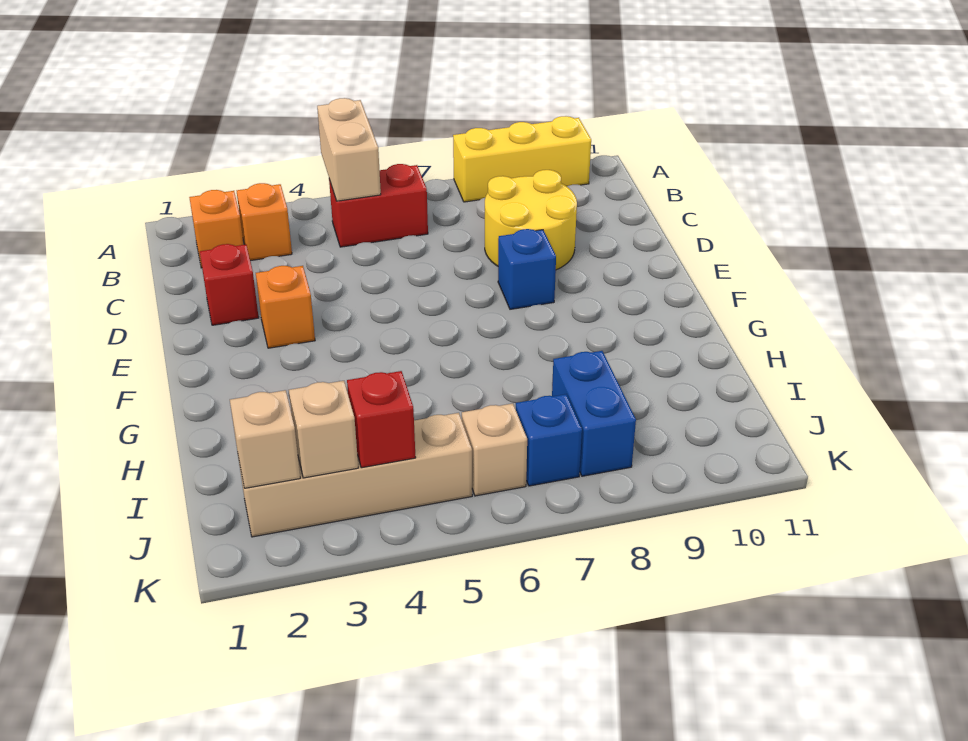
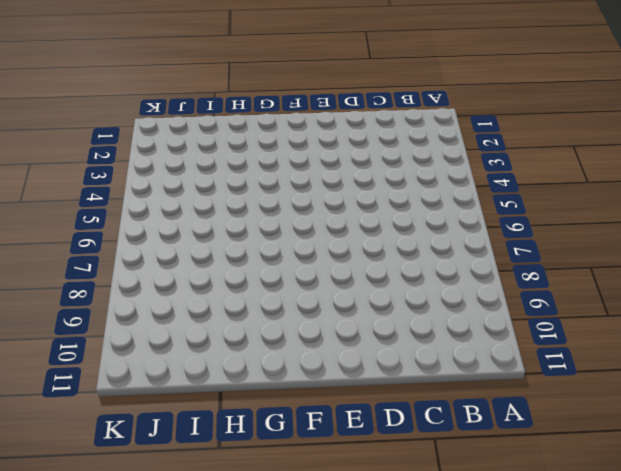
none -> yellow 1x3 brick [453,116,591,202]
none -> orange 1x1 brick [189,190,244,268]
none -> orange 1x1 brick [237,183,292,261]

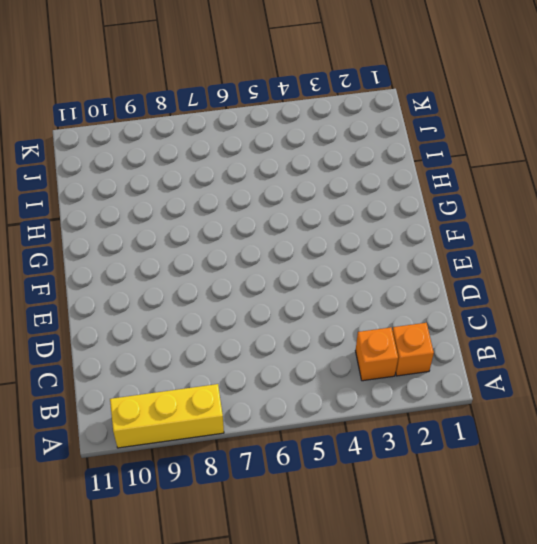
none -> red 1x2 brick [329,164,428,247]
none -> yellow 2x2 round brick [485,170,577,270]
none -> red 1x1 brick [200,244,259,325]

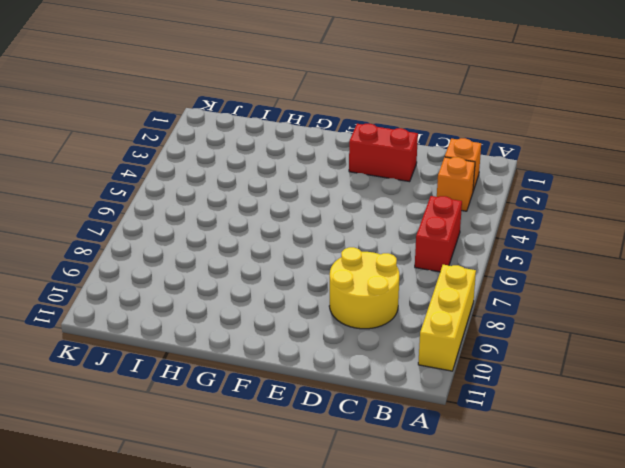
red 1x2 brick [349,124,418,182] -> red 1x1 brick [200,244,259,325]
none -> orange 1x1 brick [256,266,315,348]
none -> blue 1x1 brick [498,229,556,309]
none -> blue 1x2 brick [552,351,636,476]

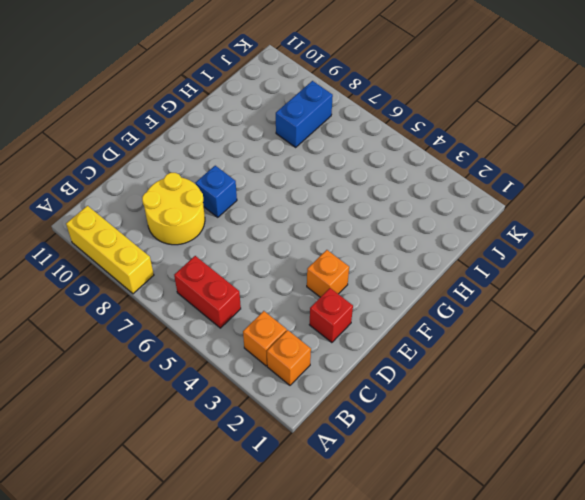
none -> tan 1x4 brick [238,413,472,537]
none -> tan 1x1 brick [462,403,527,496]
none -> blue 1x1 brick [516,394,582,486]

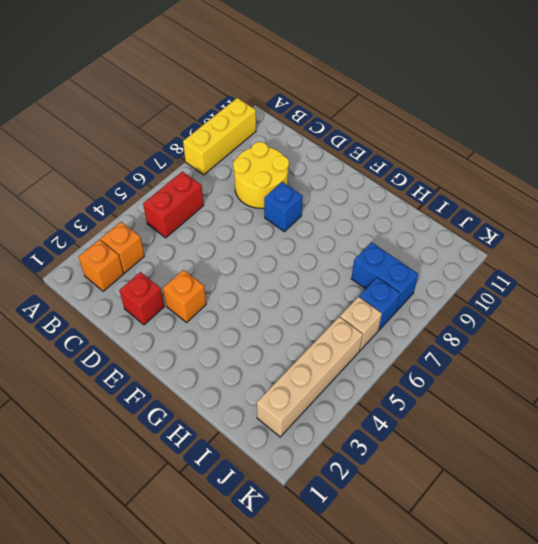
none -> tan 1x2 brick [317,98,381,201]
none -> tan 1x1 brick [230,390,300,488]
none -> tan 1x1 brick [289,381,358,478]

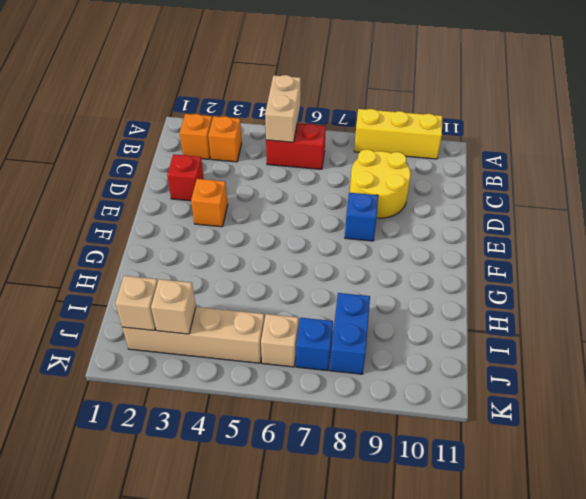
none -> red 1x1 brick [347,371,416,468]

